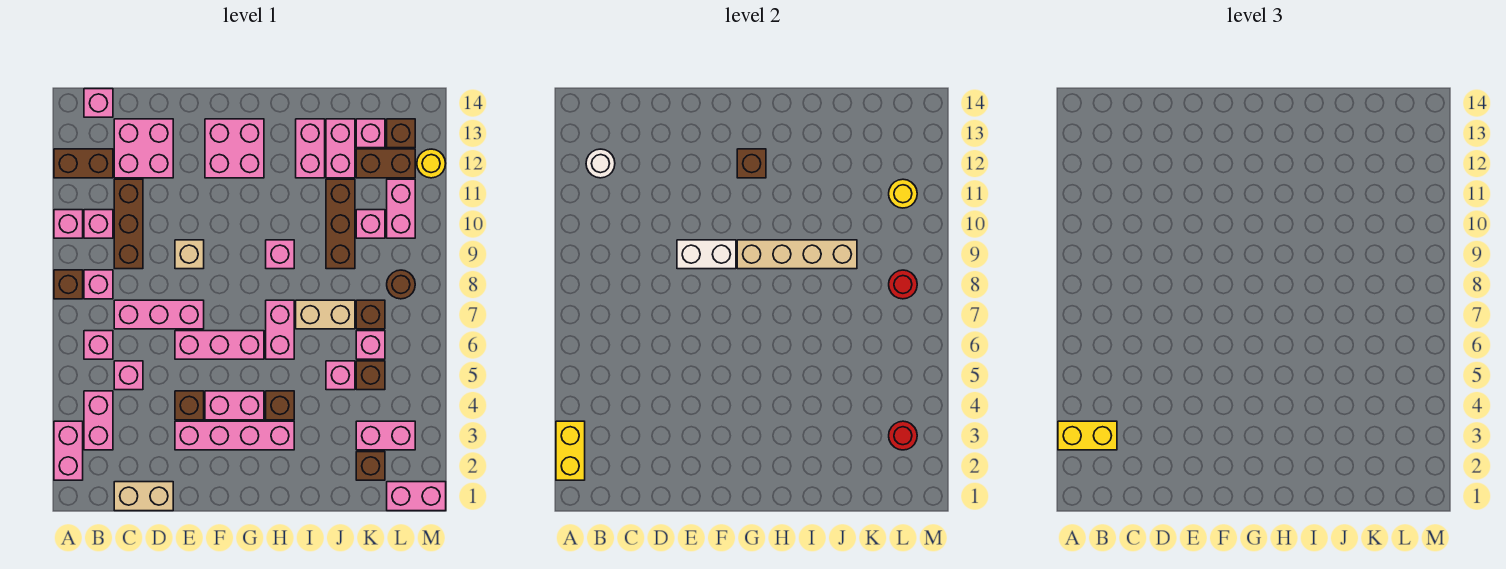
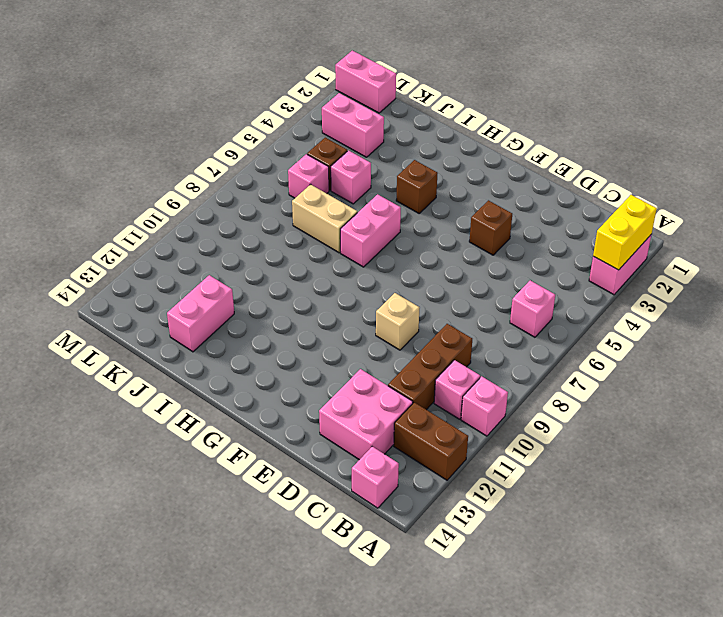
none -> brown 1x1 brick [54,270,83,299]
none -> pink 1x2 brick [84,391,113,450]
none -> pink 1x1 brick [84,270,113,299]
none -> tan 1x2 brick [114,482,173,511]

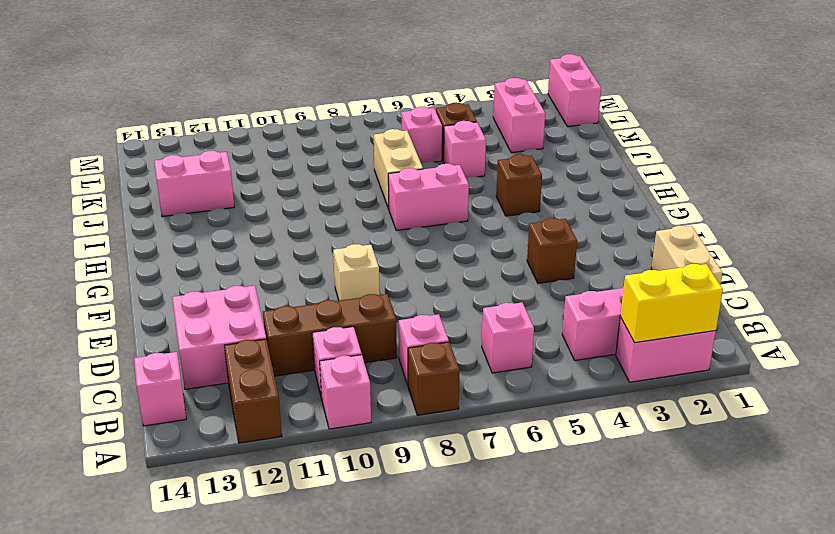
none -> pink 1x1 brick [114,361,143,390]
none -> pink 1x3 brick [114,300,204,329]
none -> pink 1x4 brick [175,421,294,450]
none -> pink 1x3 brick [175,331,264,359]

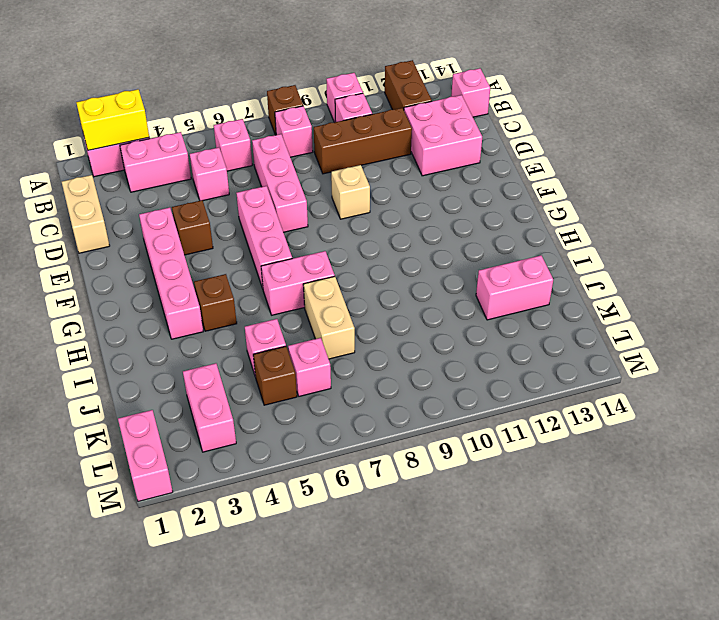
none -> pink 1x2 brick [205,391,264,420]
none -> pink 2x2 brick [205,119,264,178]
none -> pink 1x1 brick [266,240,294,269]
none -> pink 1x2 brick [296,119,325,178]

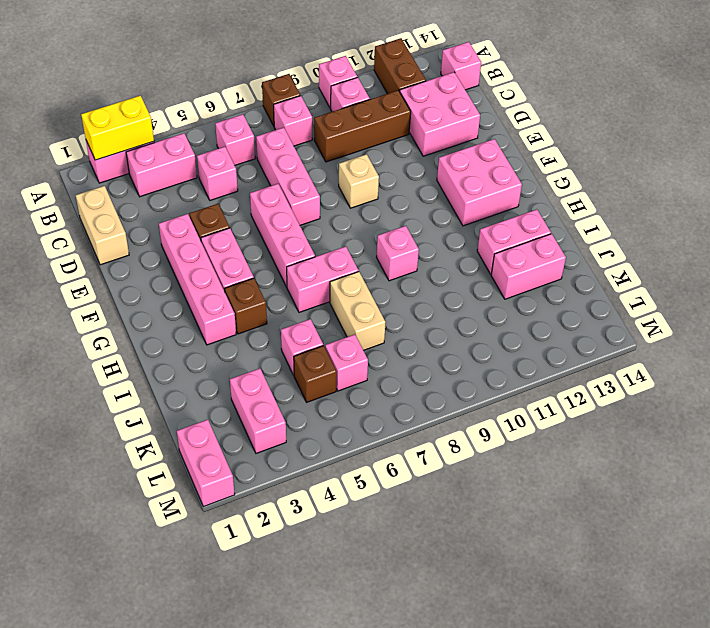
none -> brown 1x3 brick [326,179,355,269]
none -> brown 1x1 brick [356,452,385,480]
none -> brown 1x1 brick [356,300,385,329]
none -> pink 1x1 brick [356,210,385,238]

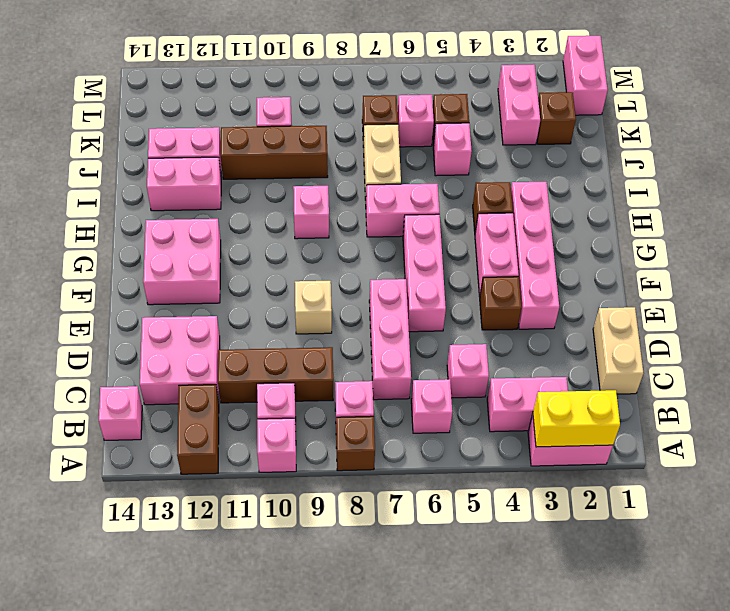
none -> brown 1x2 brick [356,149,415,178]
none -> pink 1x1 brick [356,119,385,148]
none -> brown 1x1 round brick [387,270,415,299]
none -> pink 1x2 brick [387,179,415,238]

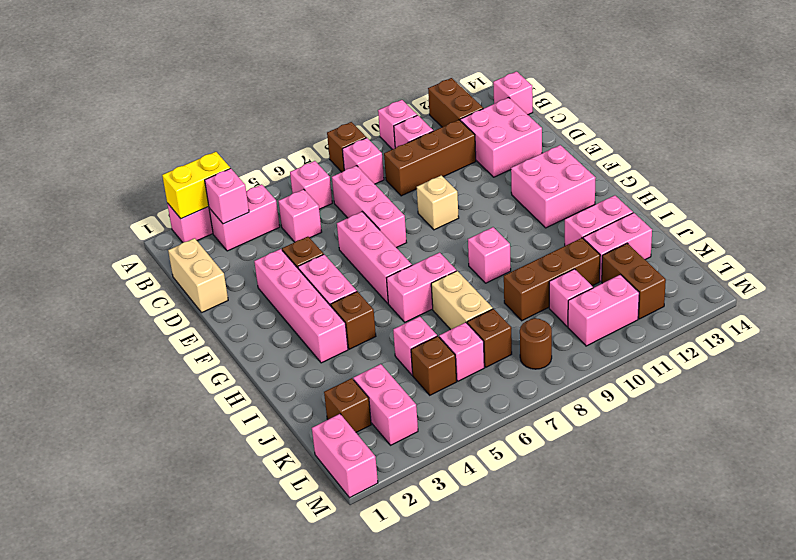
pink 1x1 brick [205,168,249,224] -> pink 1x1 brick moved to [356,119,385,148]
none -> brown 1x1 brick [387,119,415,148]
none -> yellow 1x1 round brick [417,149,446,178]
none -> white 1x1 round brick [586,149,615,178]
none -> white 1x2 brick [677,240,736,269]

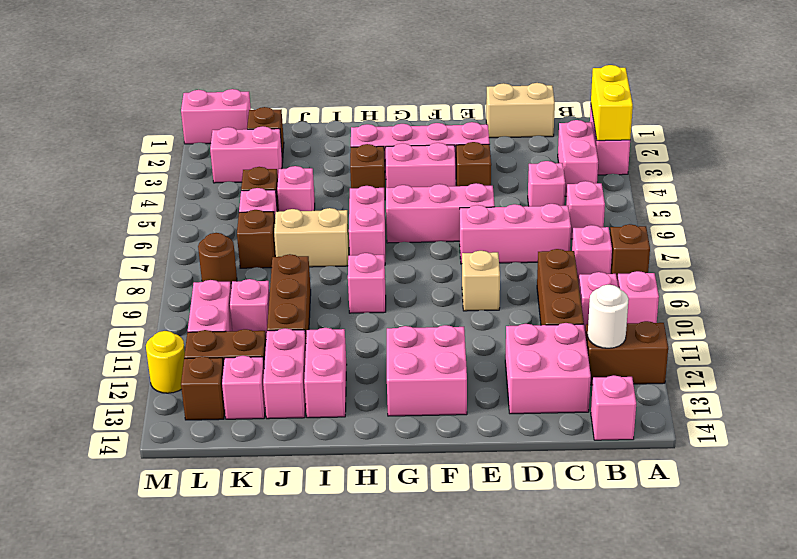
none -> white 1x2 brick [677,240,736,269]
none -> tan 1x4 brick [737,240,857,269]
none -> brown 1x1 brick [737,149,766,178]
none -> red 1x1 round brick [889,421,917,450]

